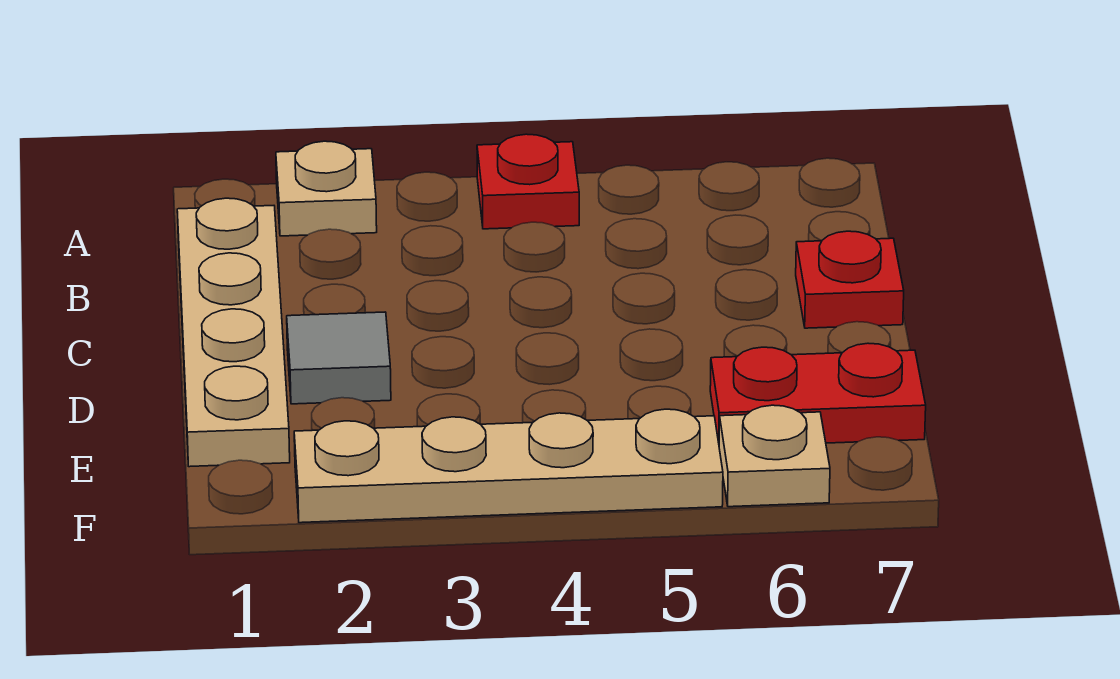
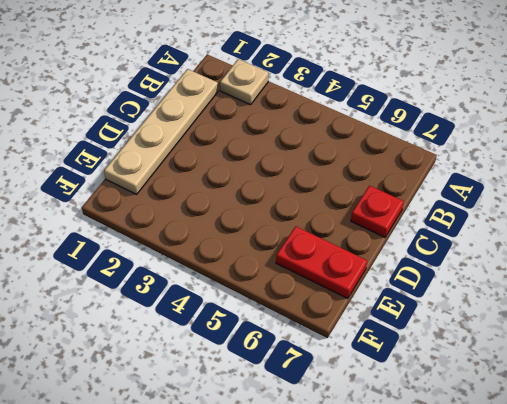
none -> red 1x1 plate [477,134,579,229]
none -> grey 1x1 tile [287,312,391,404]

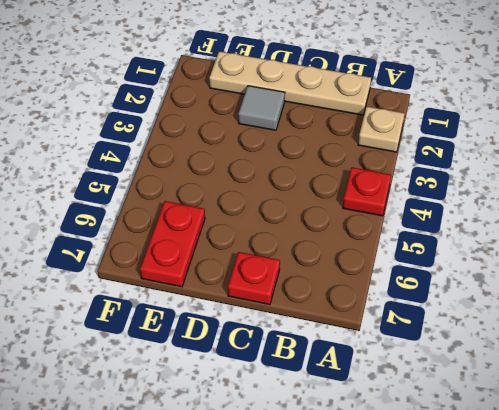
none -> tan 1x4 plate [294,409,723,523]
none -> tan 1x1 plate [719,405,830,507]

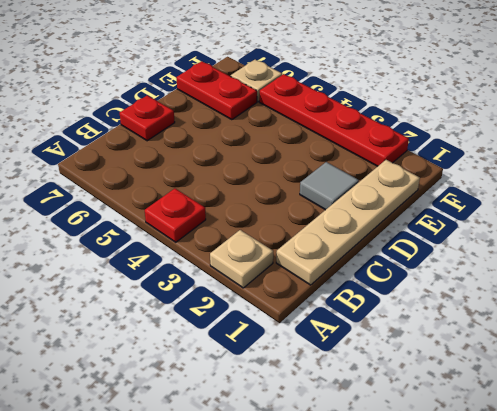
red 1x4 plate [259,74,409,166] -> tan 1x4 plate [294,409,723,523]

